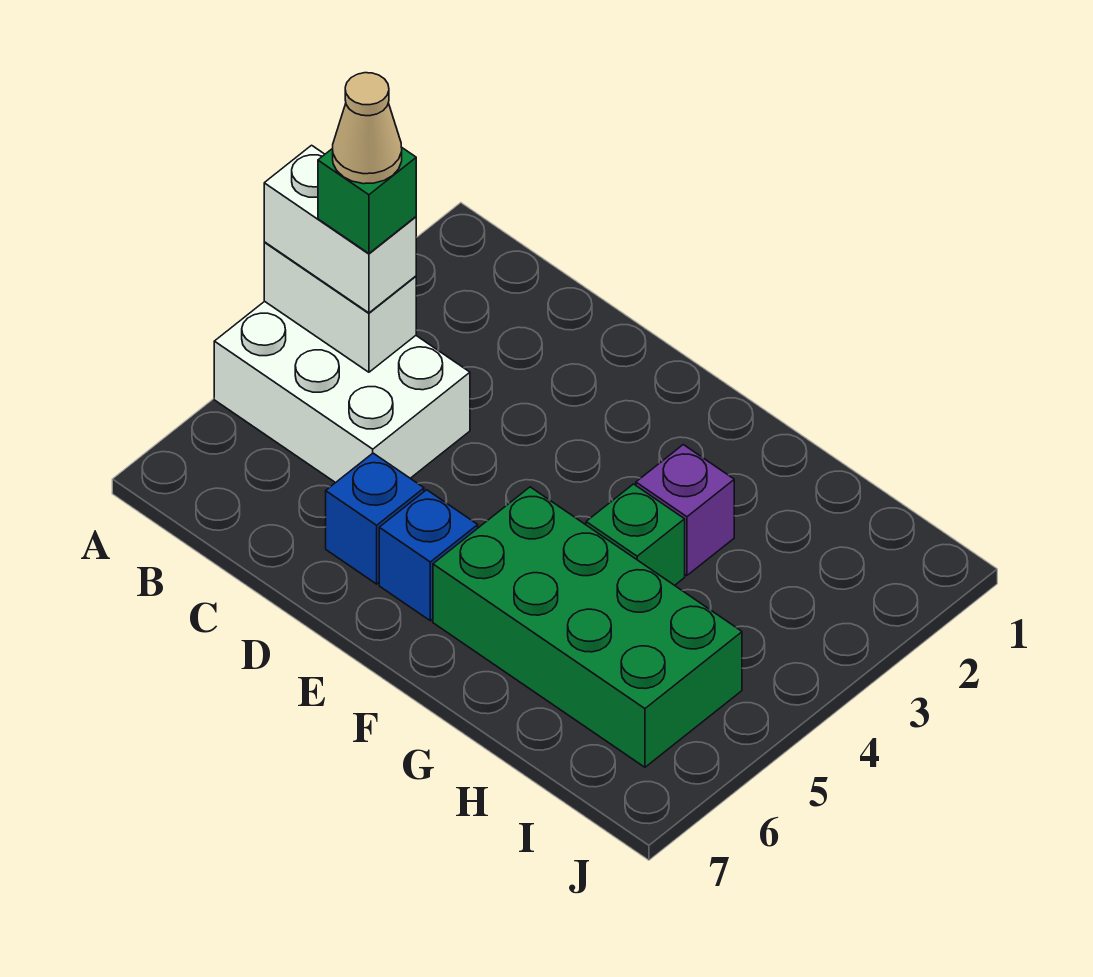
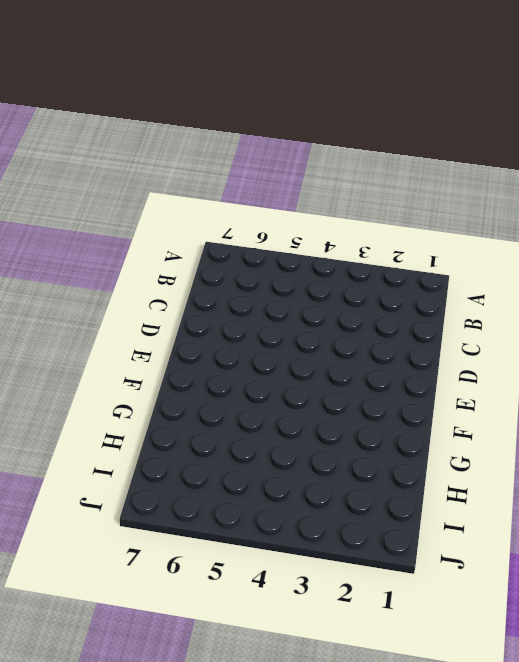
none -> white 2x3 brick [214,301,470,483]
none -> blue 1x1 brick [326,453,424,584]

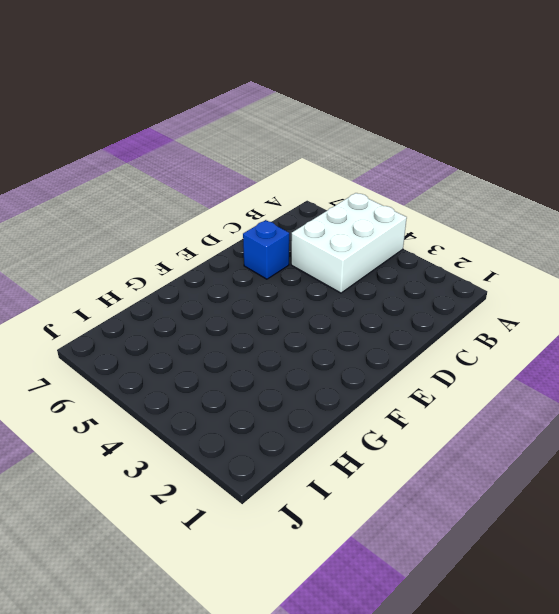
none -> blue 1x1 brick [379,490,478,621]
none -> green 2x4 brick [433,487,742,767]

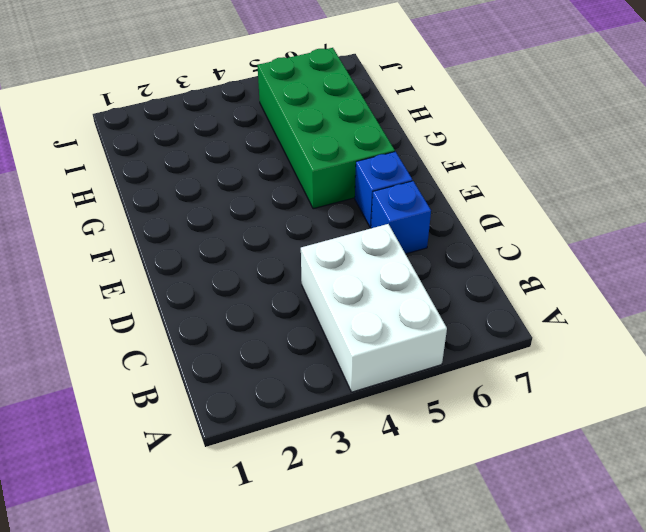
none -> purple 1x1 brick [636,445,734,575]
none -> green 1x1 brick [586,484,685,585]

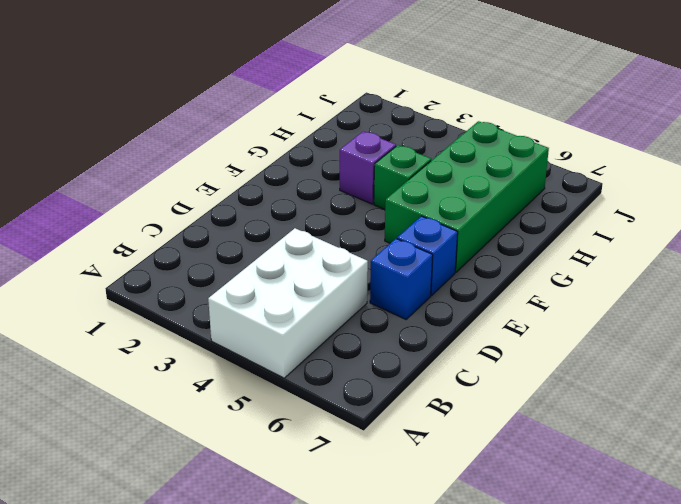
none -> white 1x2 brick [264,242,416,372]
none -> white 1x2 brick [264,145,416,313]

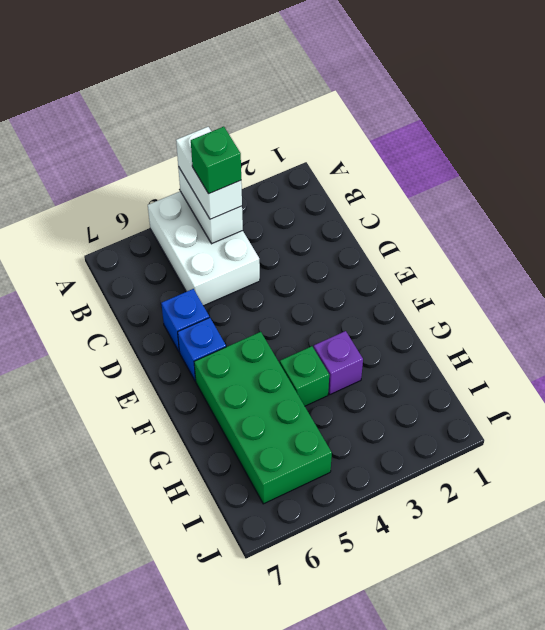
none -> tan 1x1 cone [333,73,402,184]

